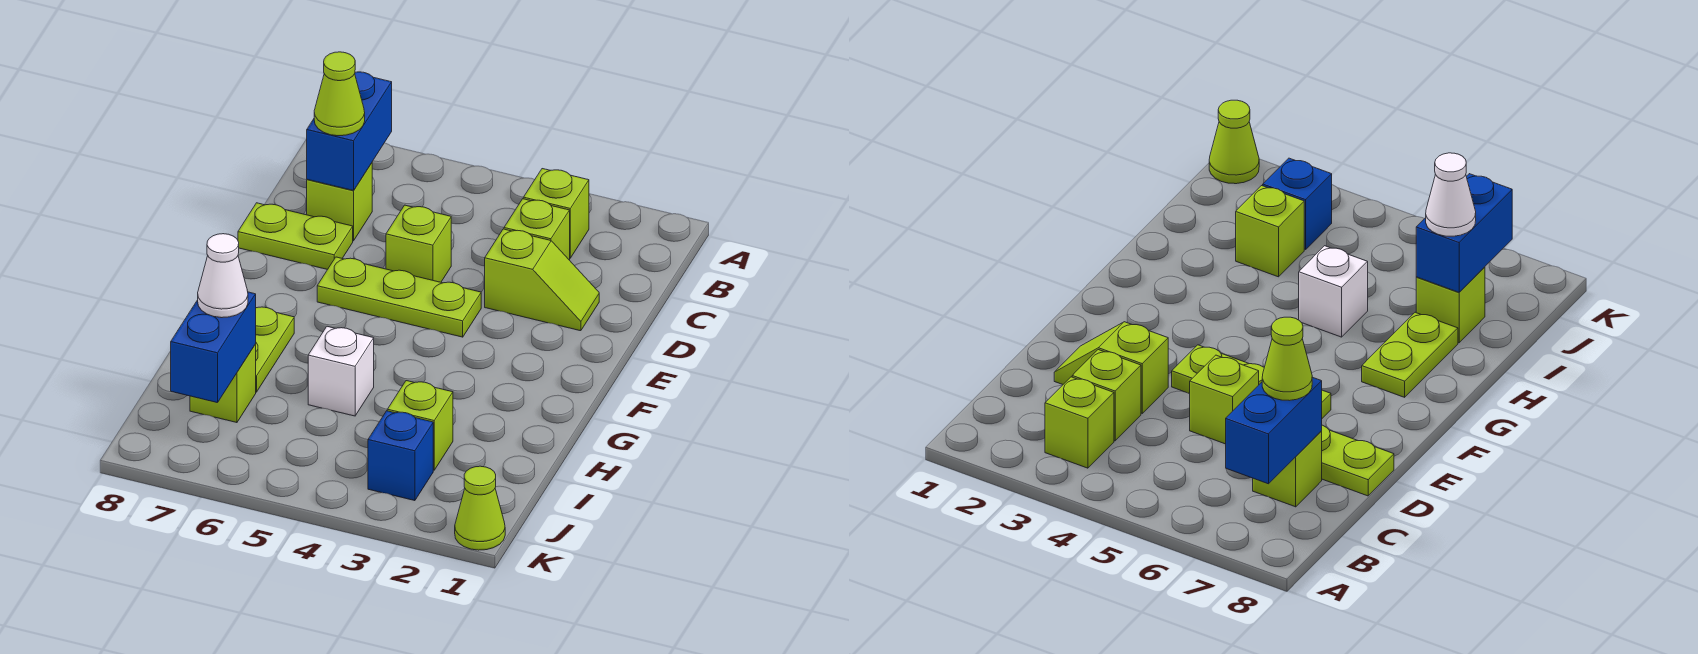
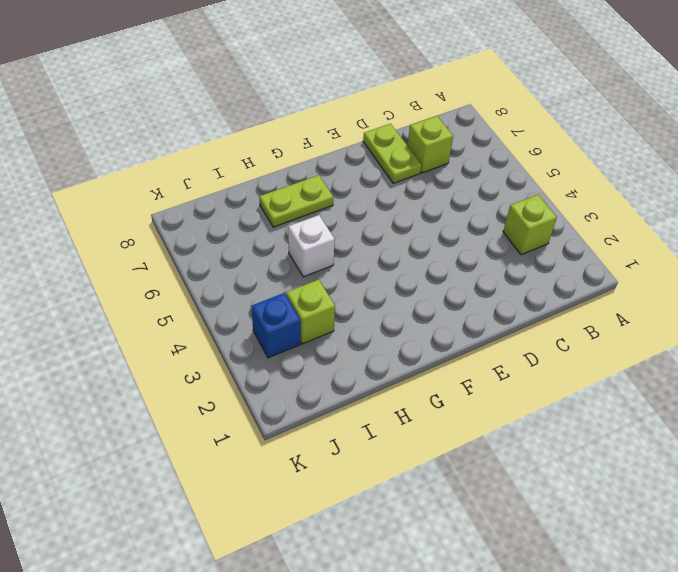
none -> lime 1x1 brick [504,199,570,260]
none -> lime 1x2 slope [485,229,599,331]
none -> lime 1x1 brick [386,205,451,282]

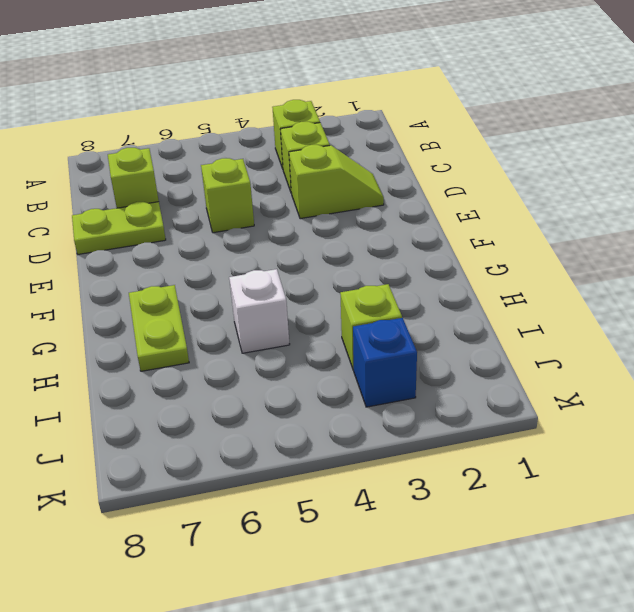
none -> lime 1x3 plate [317,257,481,337]
none -> lime 1x1 brick [190,344,256,423]
none -> lime 1x1 cone [455,466,505,550]

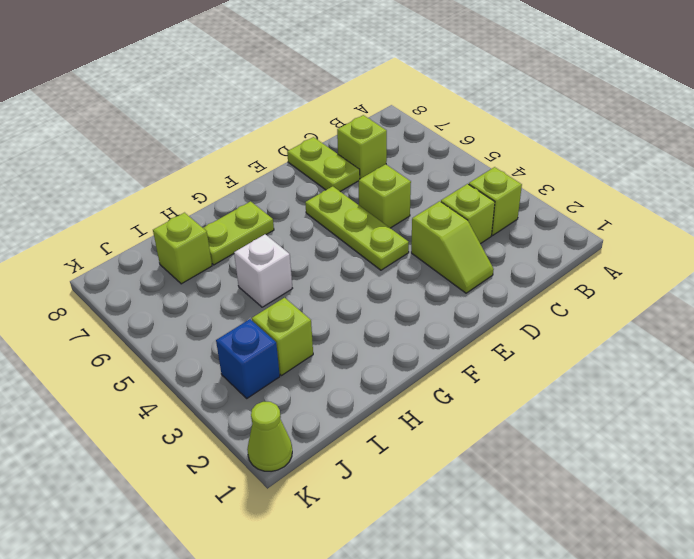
none -> blue 1x2 brick [307,72,392,191]
none -> blue 1x2 brick [171,292,256,403]
none -> lime 1x1 cone [314,52,365,136]

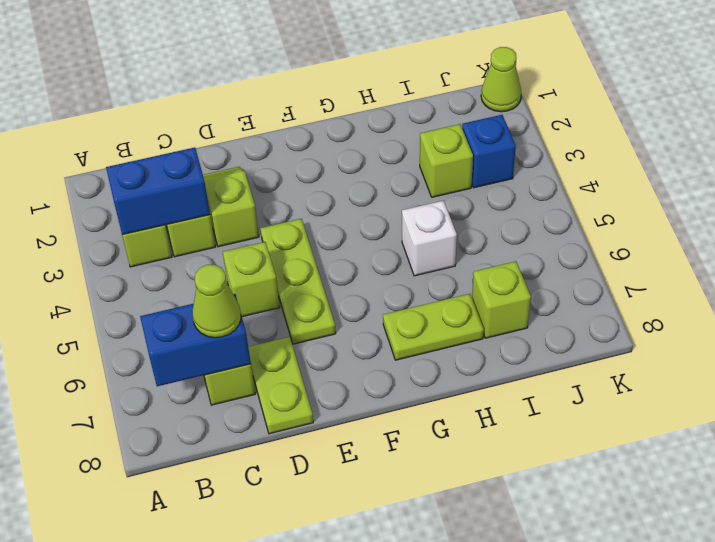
blue 1x2 brick [106,147,210,235] -> blue 1x2 brick moved to [171,292,256,403]
none -> white 1x1 cone [198,234,248,318]

